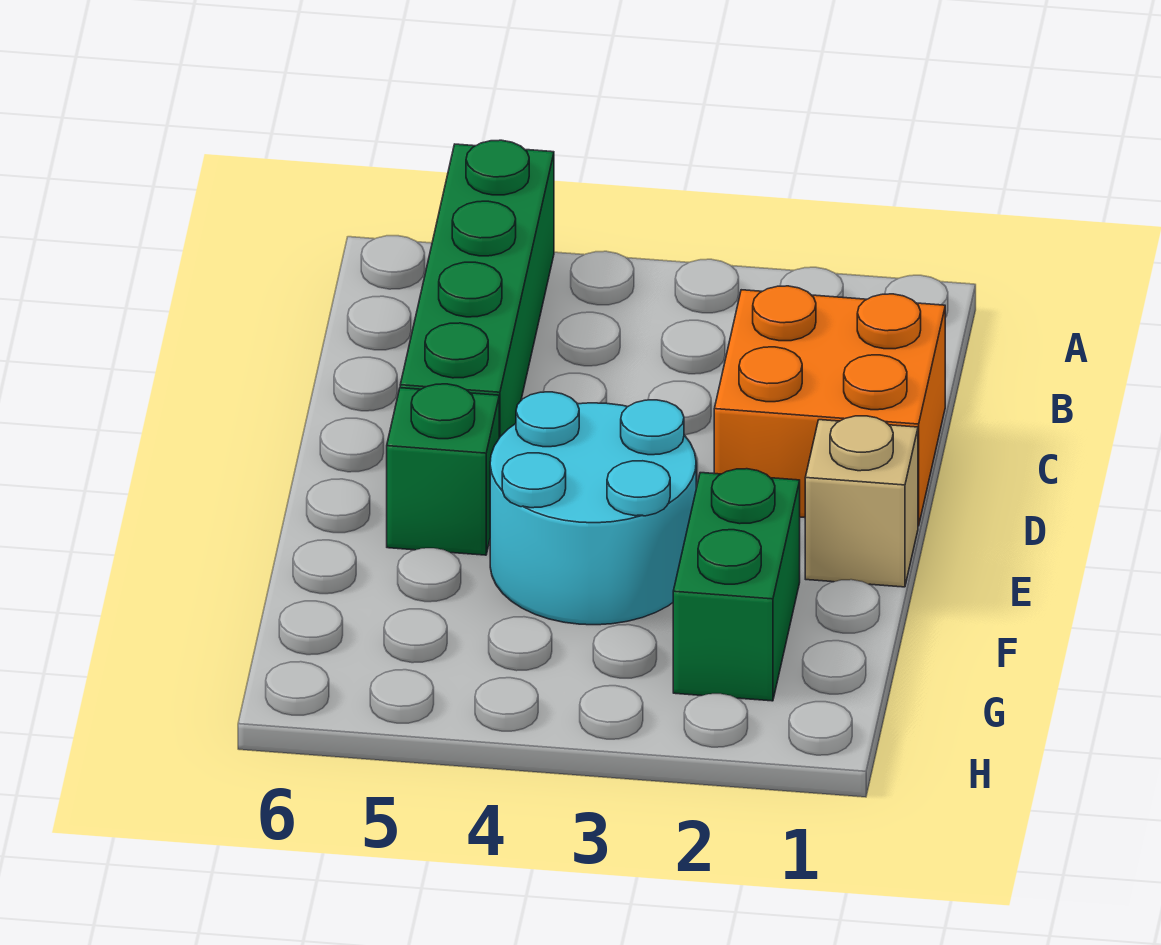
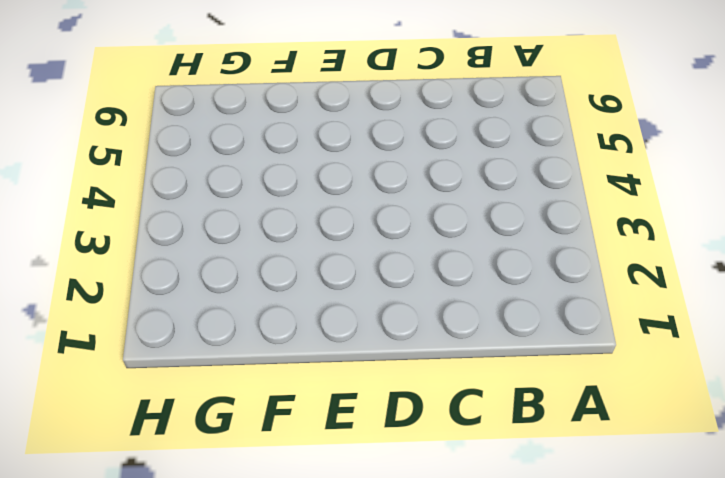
none -> green 1x4 brick [400,140,554,438]
none -> orange 2x2 brick [714,286,945,526]

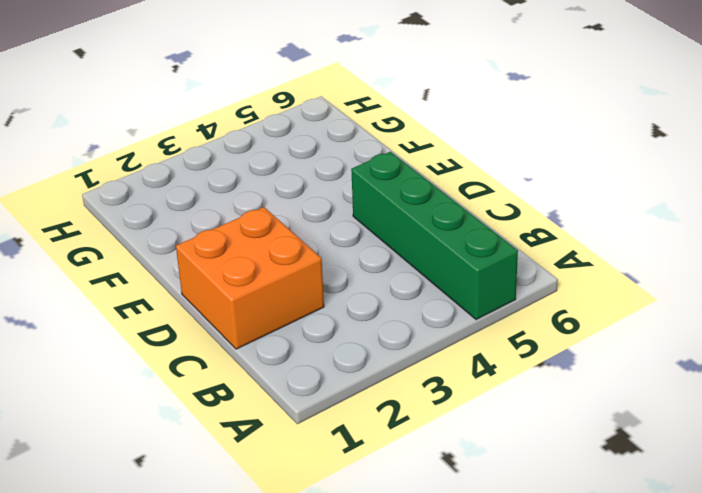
none -> tan 1x1 brick [805,416,918,587]
none -> cyan 2x2 round brick [490,392,696,625]

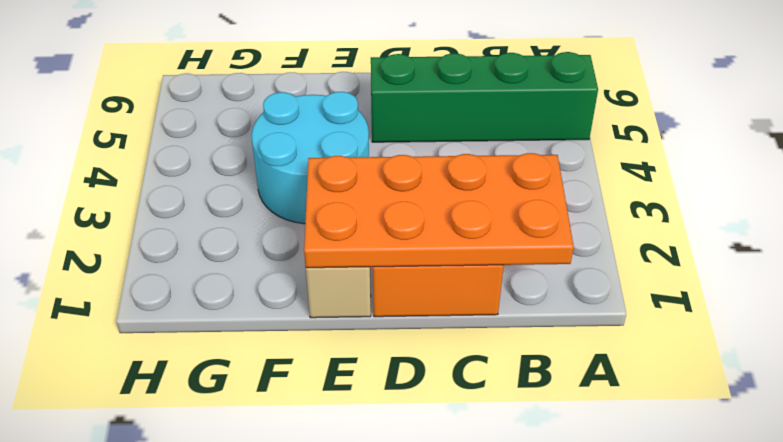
orange 2x4 plate [304,153,574,268] -> none
none -> green 1x1 brick [387,384,499,555]
none -> green 1x2 brick [673,469,800,701]

